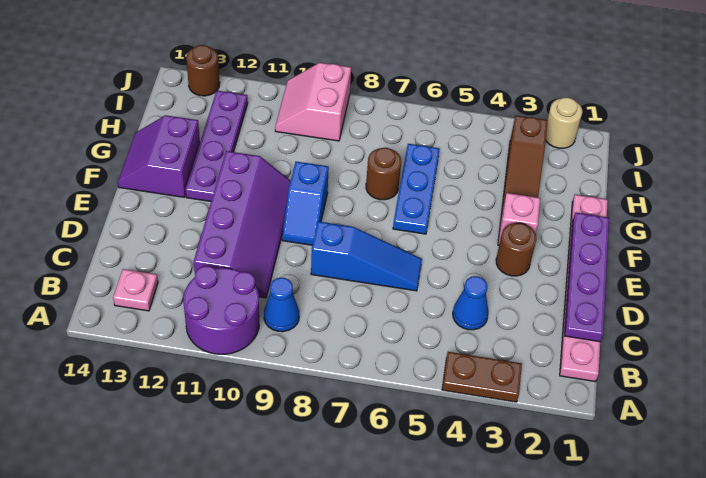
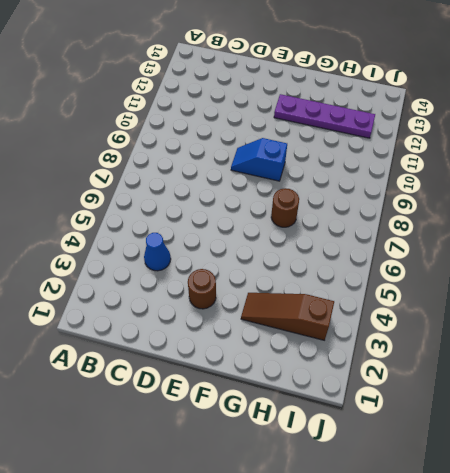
none -> brown 1x2 plate [442,352,522,402]
none -> purple 2x2 round brick [183,266,259,354]
none -> pink 1x6 plate [560,195,608,382]

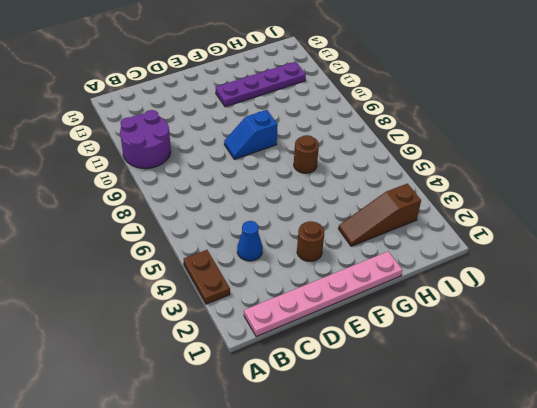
none -> blue 1x1 cone [264,278,299,332]
none -> pink 1x1 plate [113,269,158,311]
none -> purple 2x4 slope [194,151,290,298]

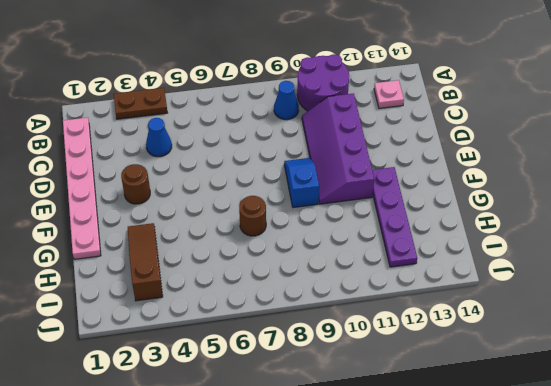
none -> blue 1x3 slope [311,221,422,291]
none -> pink 1x1 brick [498,193,540,245]
none -> blue 1x3 plate [393,144,439,234]

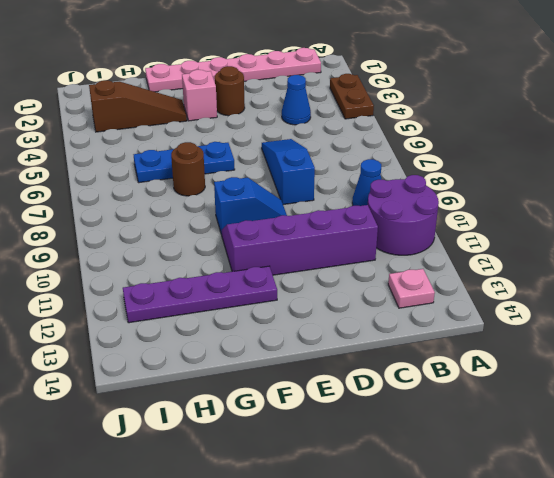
none -> purple 2x2 slope [118,115,200,197]
none -> pink 2x2 slope [275,63,351,141]
none -> tan 1x1 round brick [546,98,582,148]

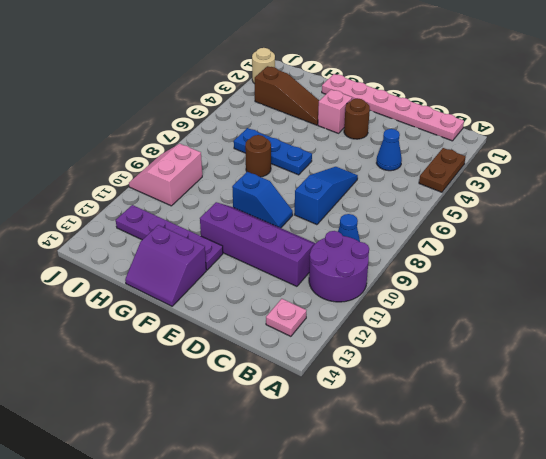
pink 2x2 slope [129,144,202,206] -> pink 2x2 slope turned to [275,63,351,141]
none -> brown 1x1 round brick [186,45,220,96]
none -> purple 1x4 plate [565,213,609,342]

